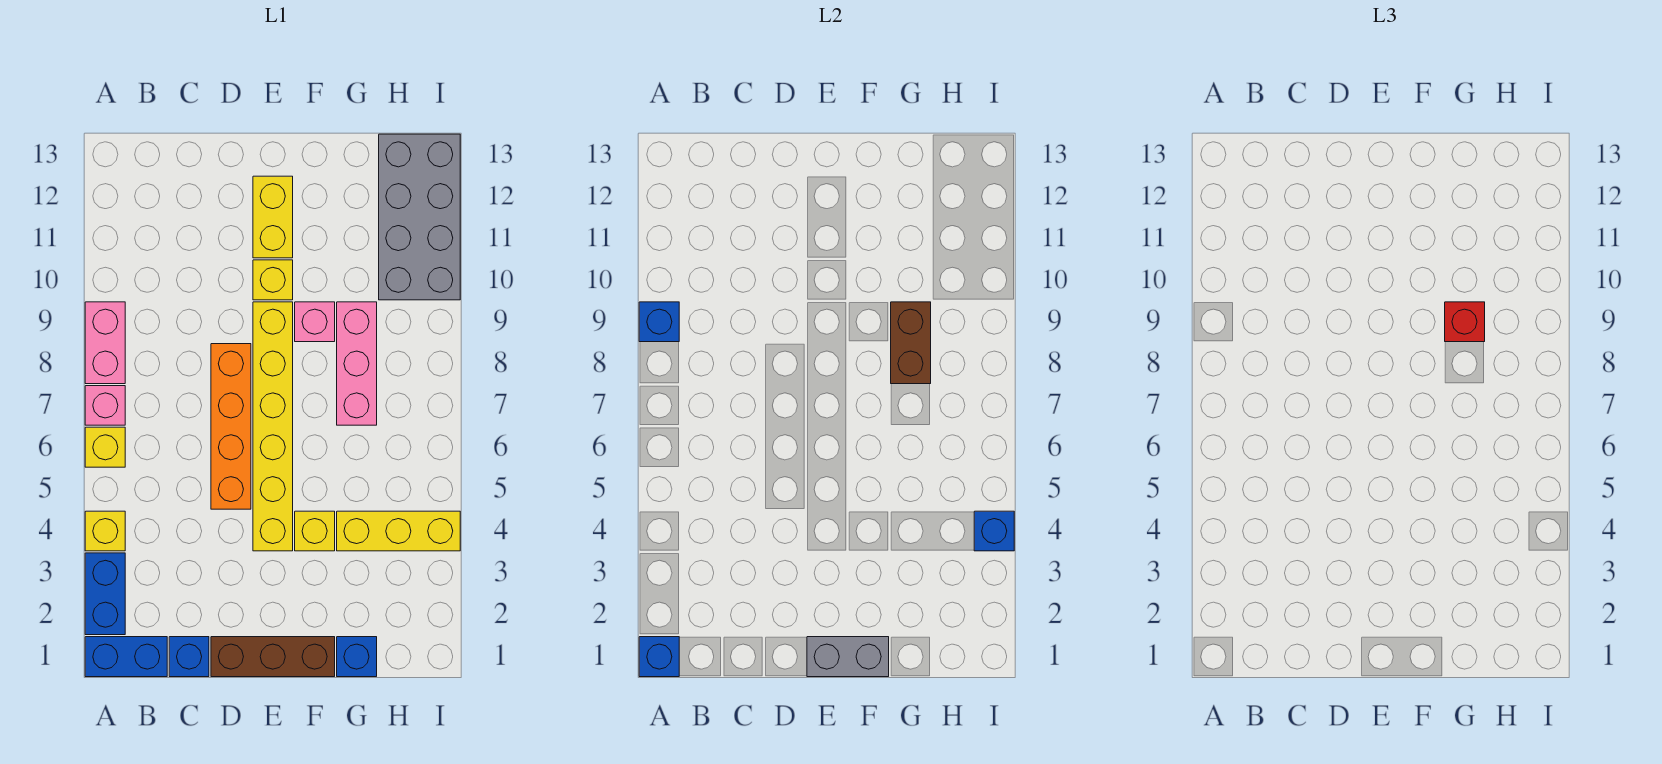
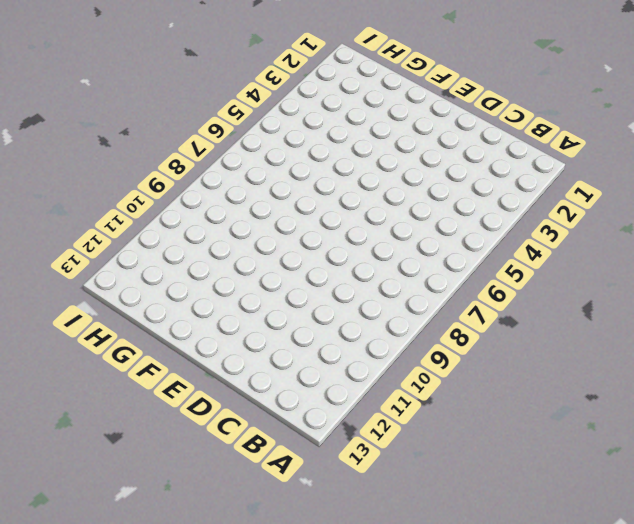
none -> blue 1x2 brick [85,637,167,677]
none -> blue 1x2 brick [85,553,125,635]
none -> yellow 1x1 brick [85,511,125,551]

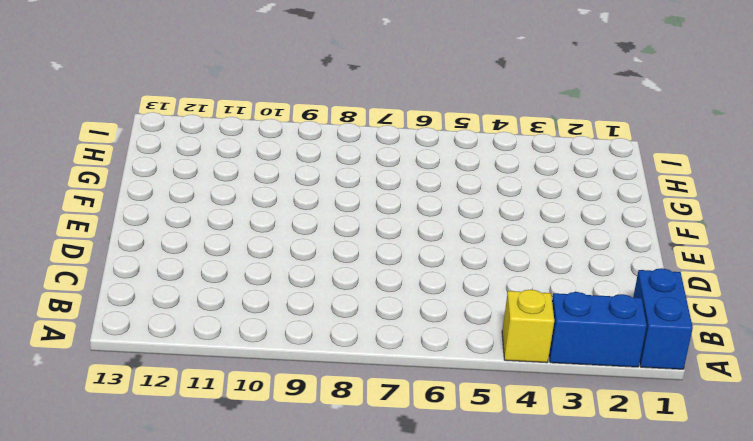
none -> yellow 1x1 brick [85,427,125,467]
none -> pink 1x1 brick [85,386,125,425]
none -> pink 1x2 brick [85,302,125,384]

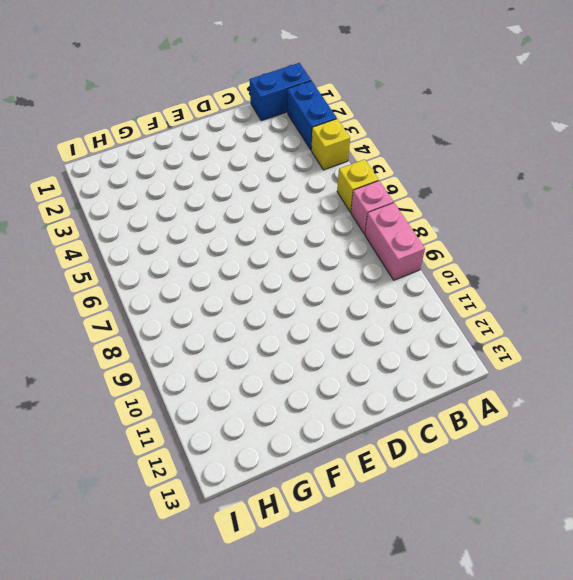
none -> blue 1x1 brick [169,637,209,677]
none -> brown 1x3 brick [211,637,335,677]
none -> orange 1x4 brick [211,344,251,509]

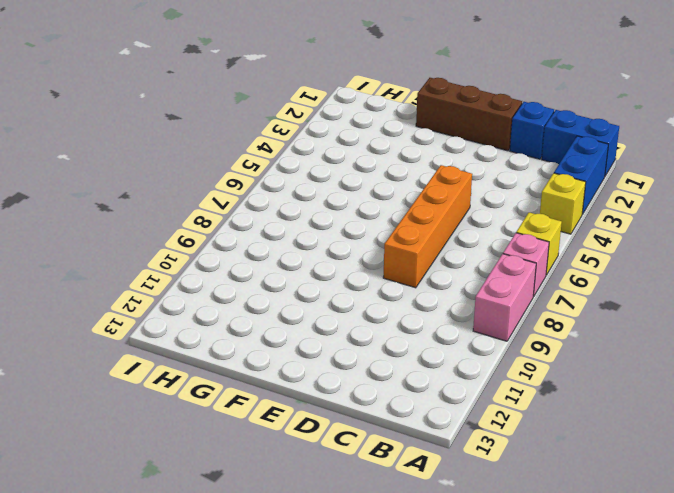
none -> yellow 1x6 brick [253,302,293,551]
none -> yellow 1x1 brick [253,260,293,300]
none -> yellow 1x2 brick [253,176,293,258]

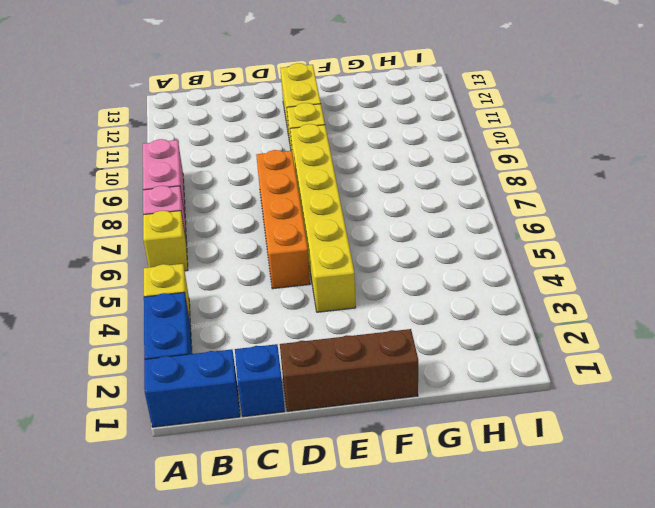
none -> yellow 1x1 brick [295,511,335,551]
none -> pink 1x1 brick [295,302,335,342]
none -> blue 1x1 brick [337,637,377,677]

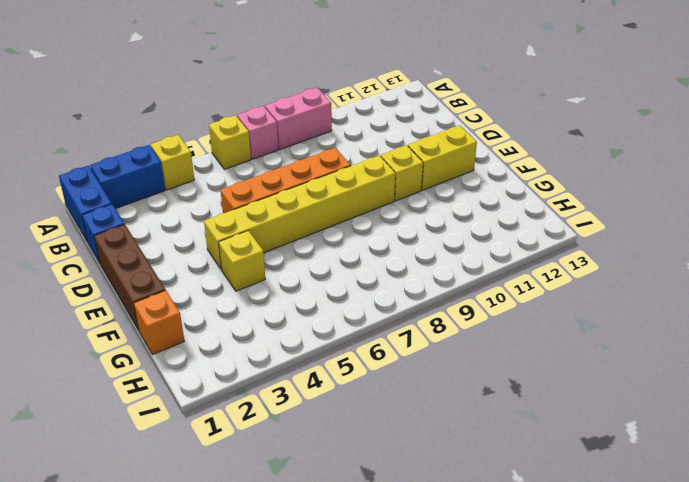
orange 1x1 brick [134,290,184,355] -> blue 1x1 brick [337,637,377,677]
none -> pink 1x1 brick [295,302,335,342]
none -> yellow 1x3 brick [337,511,460,551]
none -> pink 1x3 brick [337,302,377,425]

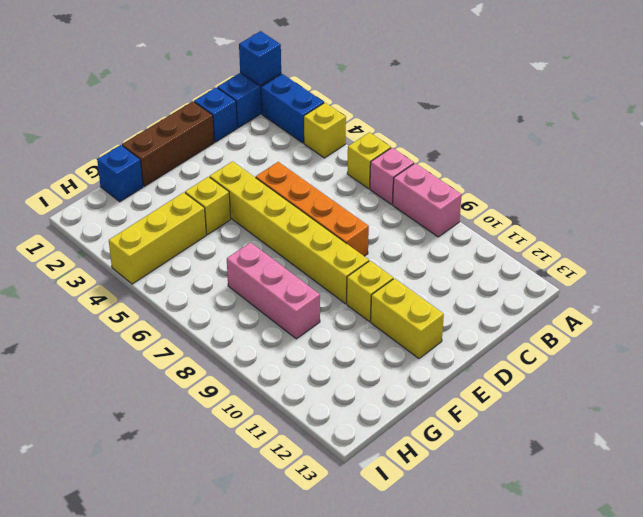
none -> pink 1x1 brick [295,302,335,342]
none -> grey 2x4 brick [379,134,460,300]
none -> blue 1x1 brick [639,302,679,342]

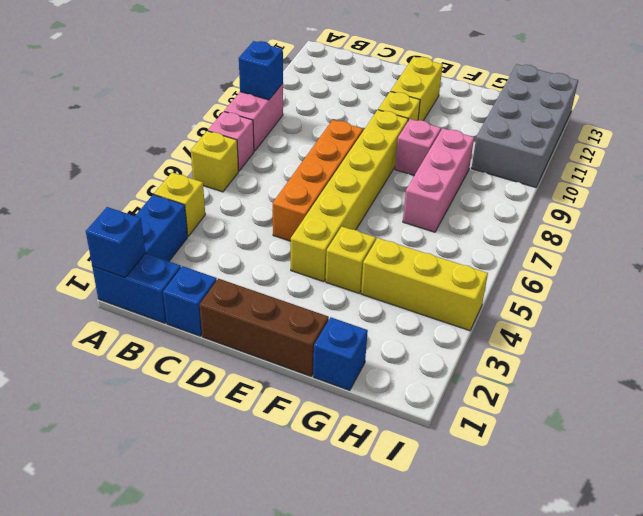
none -> grey 1x2 brick [807,637,889,677]
none -> brown 1x2 brick [891,302,931,384]
none -> blue 1x1 brick [974,511,1014,551]

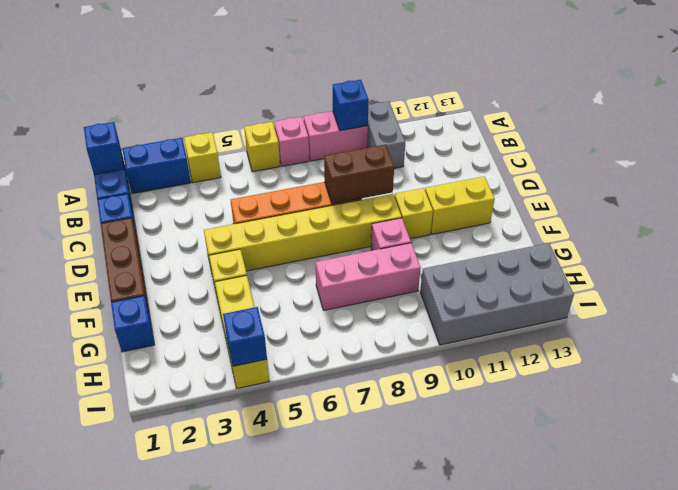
grey 1x2 brick [367,101,405,169] -> grey 1x2 brick moved to [807,637,889,677]
brown 1x2 brick [324,144,394,204] -> brown 1x2 brick moved to [891,302,931,384]
none -> red 1x1 brick [1445,302,1485,342]

